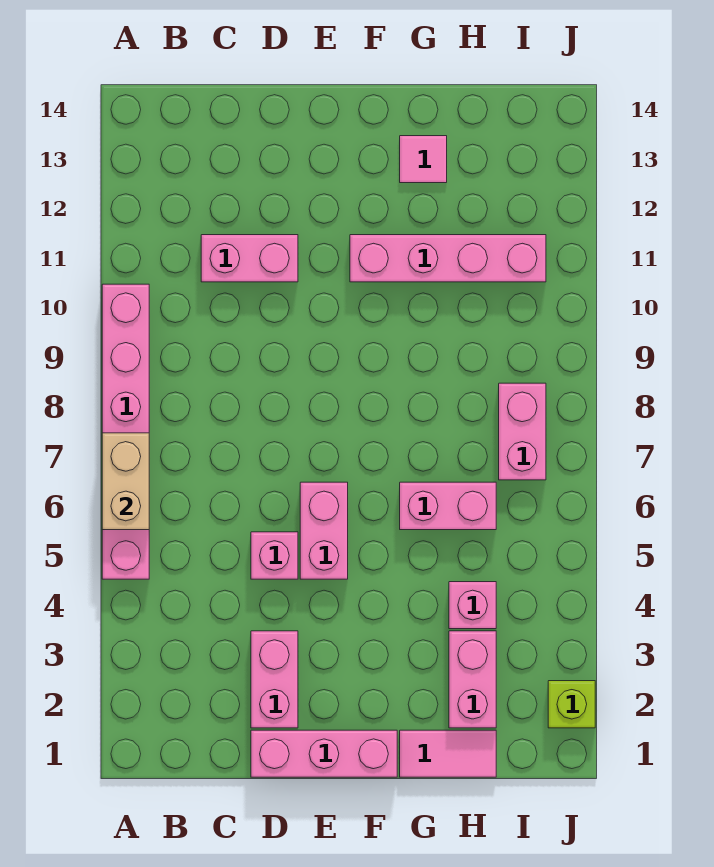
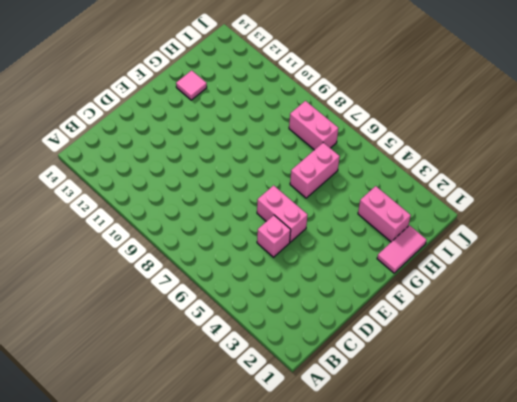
none -> pink 1x6 brick [102,284,149,579]
none -> pink 1x2 brick [201,235,298,282]
none -> pink 1x3 brick [251,730,397,777]

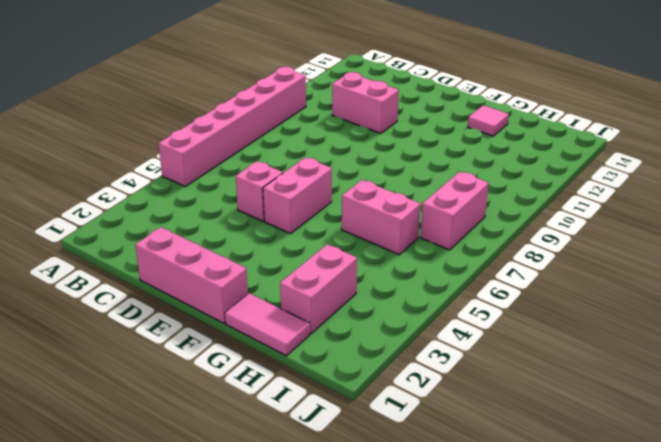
none -> pink 1x2 brick [251,631,298,728]
none -> pink 1x4 brick [350,235,546,282]
none -> pink 1x1 brick [449,582,496,629]

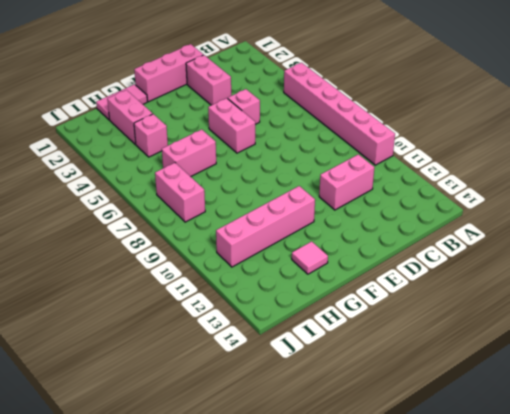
none -> lime 1x1 brick [548,681,595,728]
none -> tan 1x2 brick [102,433,149,530]

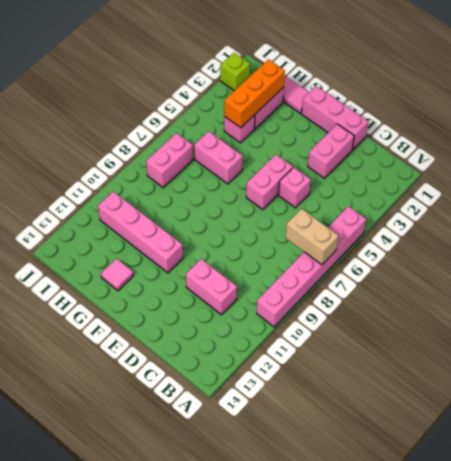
tan 1x2 brick [286,209,338,265] -> tan 1x2 brick turned to [102,433,149,530]
orange 1x3 brick [224,59,285,128] -> none

